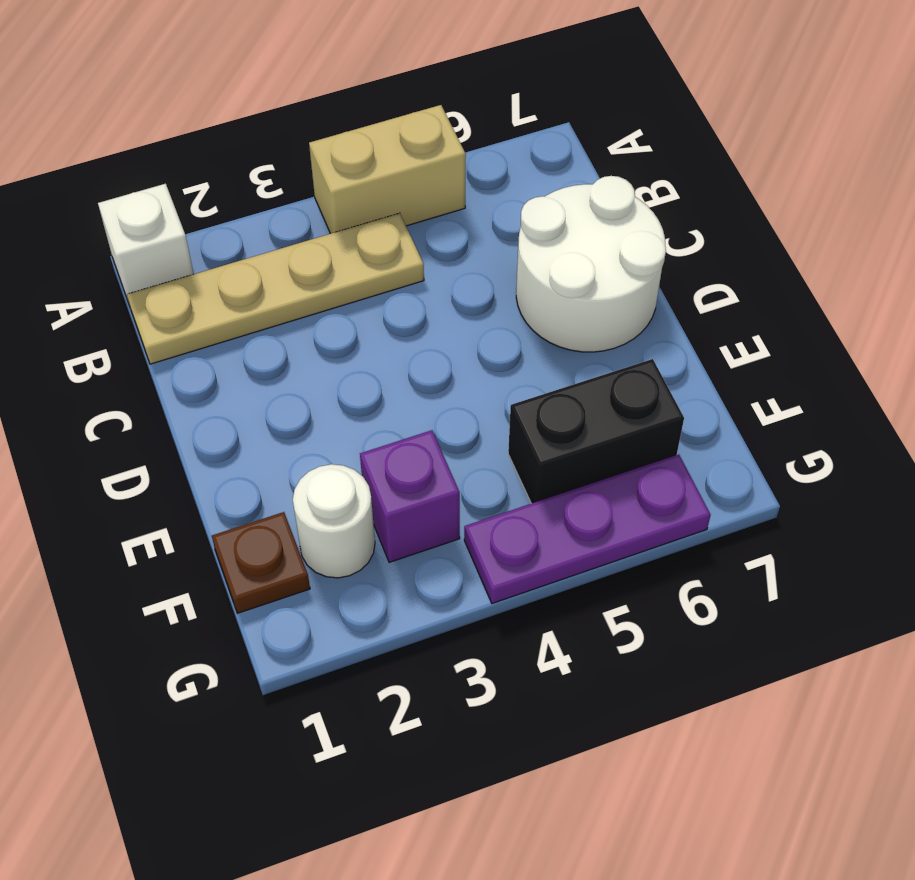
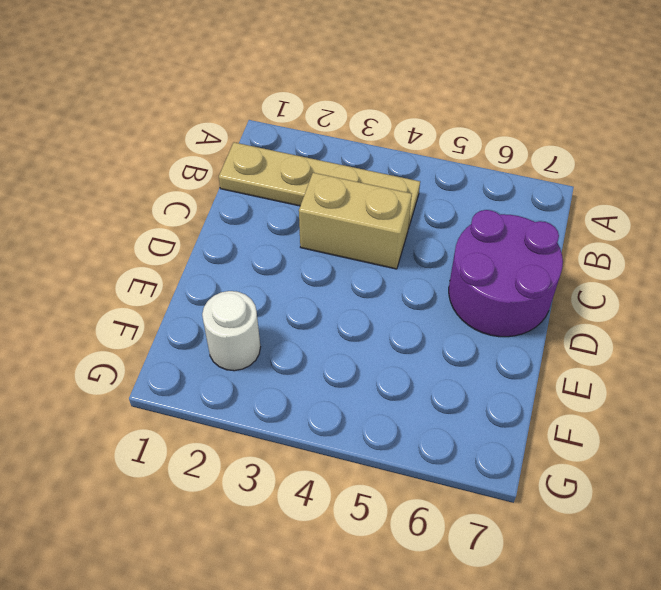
tan 1x2 brick [299,173,412,269] -> tan 1x2 brick moved to [309,105,466,234]
purple 2x2 round brick [449,210,563,337] -> white 2x2 round brick [516,176,666,352]
none -> white 1x1 brick [98,184,194,303]
none -> brown 1x1 plate [212,512,310,613]

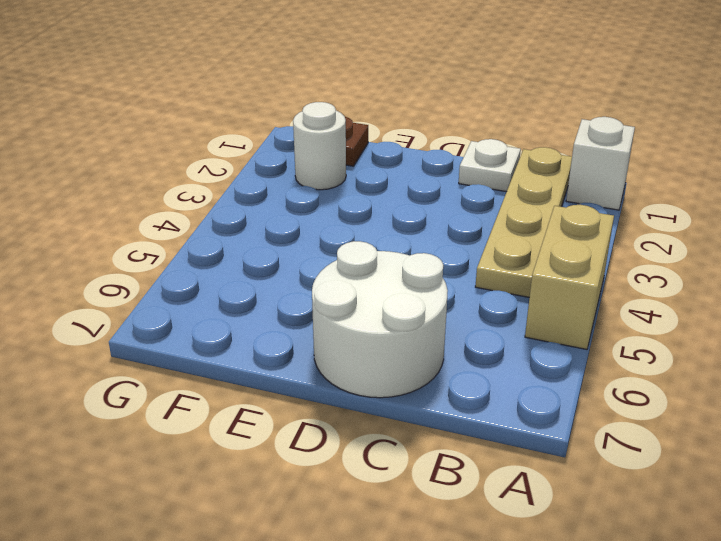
white 1x1 plate [459,139,521,192] -> none
none -> purple 1x1 brick [360,430,460,562]
none -> black 1x2 brick [508,359,684,504]

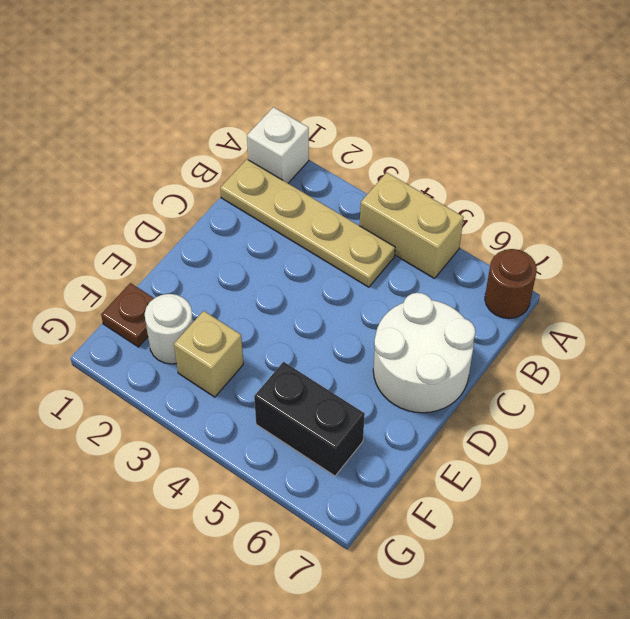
brown 1x1 round brick [485,249,537,319] -> none
tan 1x1 brick [174,311,243,397] -> purple 1x1 brick [360,430,460,562]
none -> purple 1x3 plate [464,454,711,603]

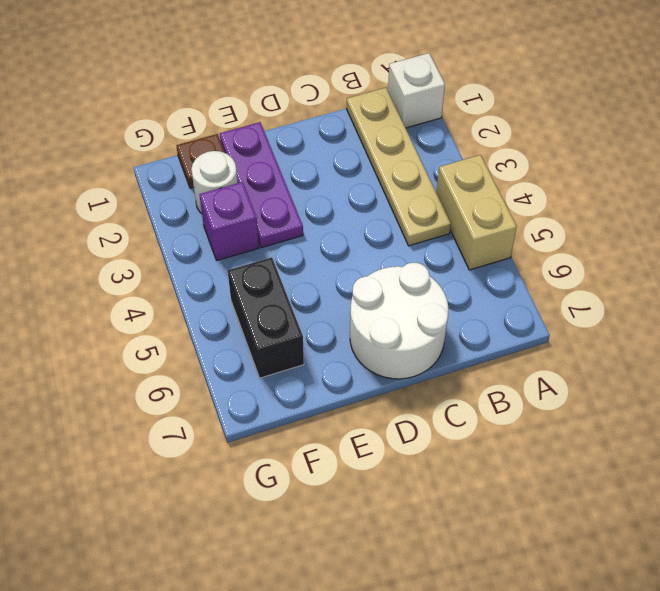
purple 1x3 plate [220,122,303,248] -> purple 1x3 plate moved to [464,454,711,603]

